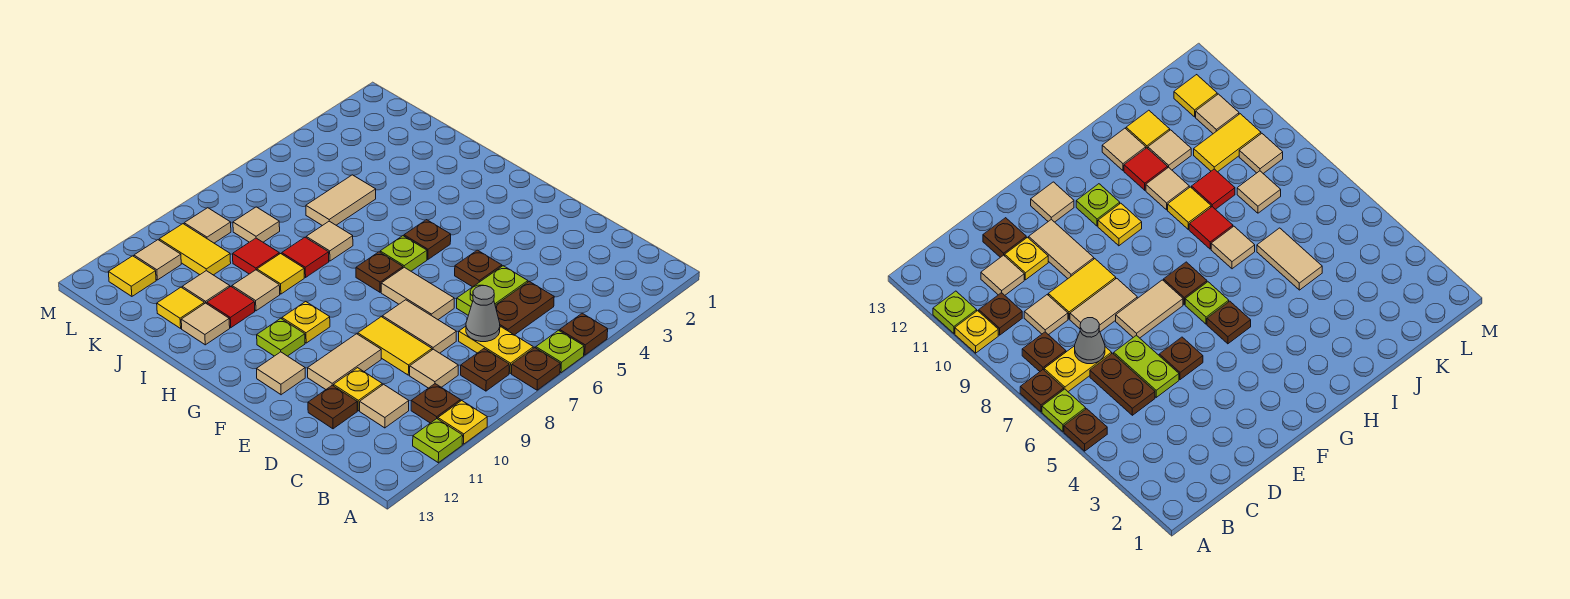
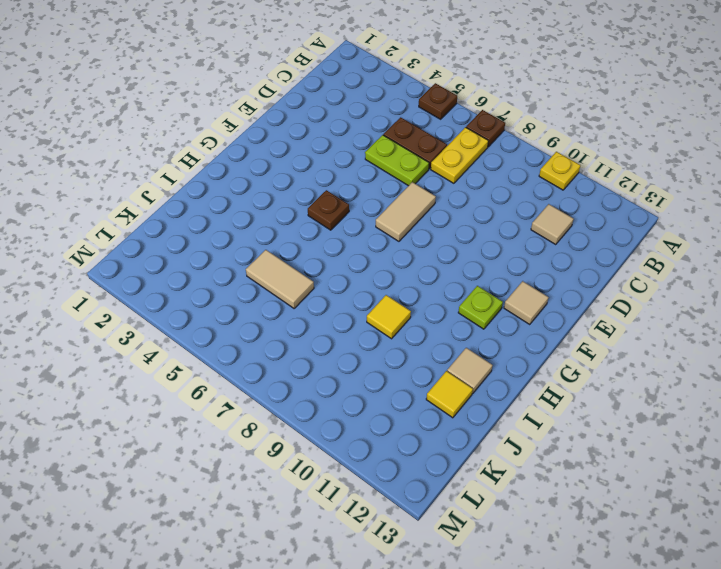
none -> lime 1x1 plate [536,330,584,373]
none -> lime 1x1 plate [413,419,463,463]
none -> brown 1x1 plate [461,349,509,391]
none -> brown 1x1 plate [411,384,460,423]

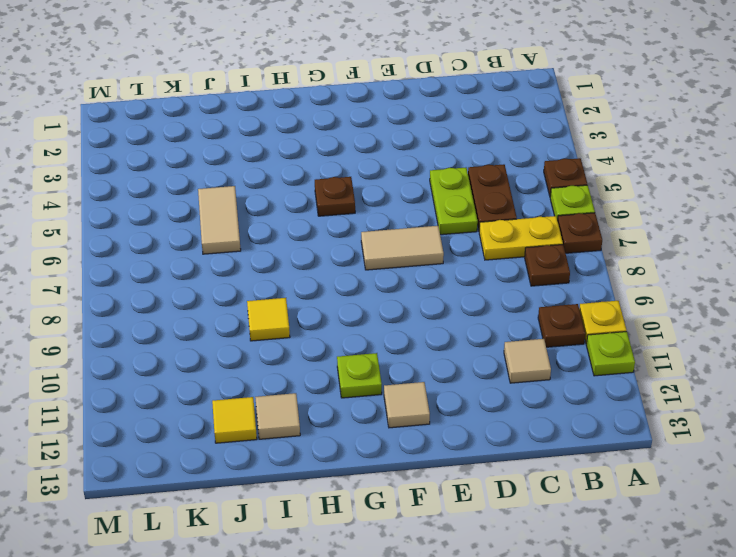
none -> tan 1x1 tile [410,349,458,388]
none -> tan 1x2 tile [382,300,456,353]
none -> yellow 1x2 tile [358,317,432,375]
none -> yellow 1x1 plate [334,368,382,411]

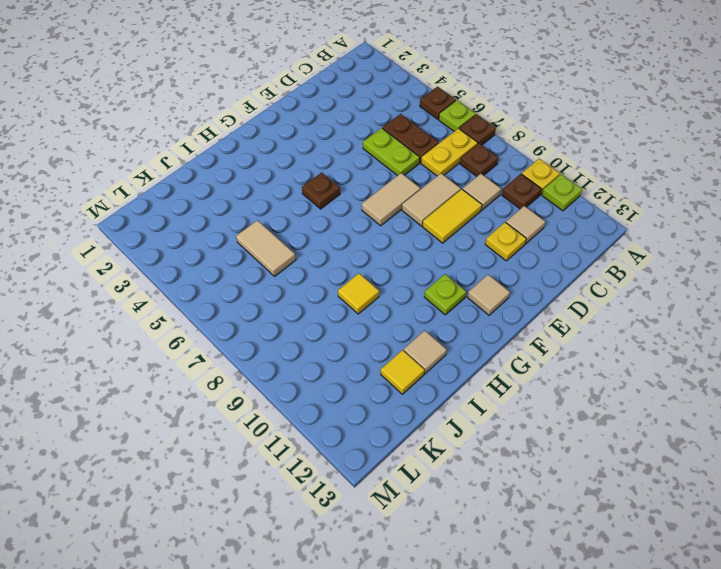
none -> brown 1x1 plate [308,385,357,429]
none -> brown 1x1 plate [455,250,502,287]
none -> tan 1x2 tile [308,334,381,389]
none -> lime 1x1 plate [380,236,427,271]

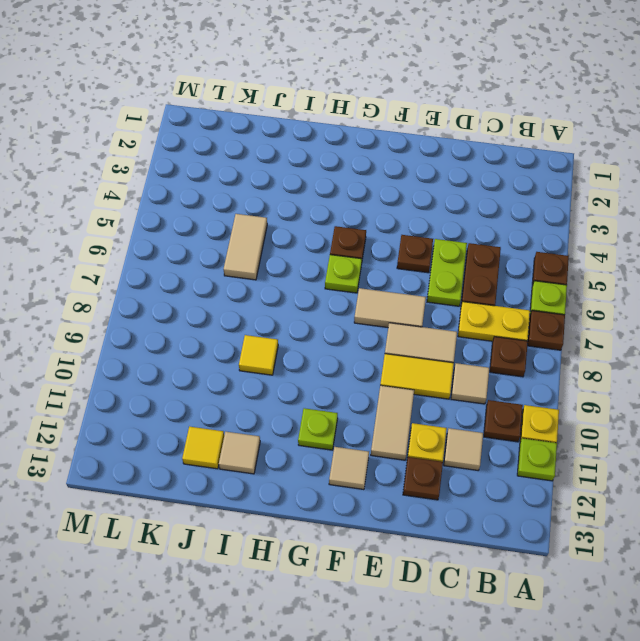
none -> brown 1x1 plate [356,252,403,292]
none -> yellow 1x1 plate [282,301,330,343]
none -> tan 1x1 tile [306,221,353,261]
none -> red 1x1 tile [282,237,329,277]

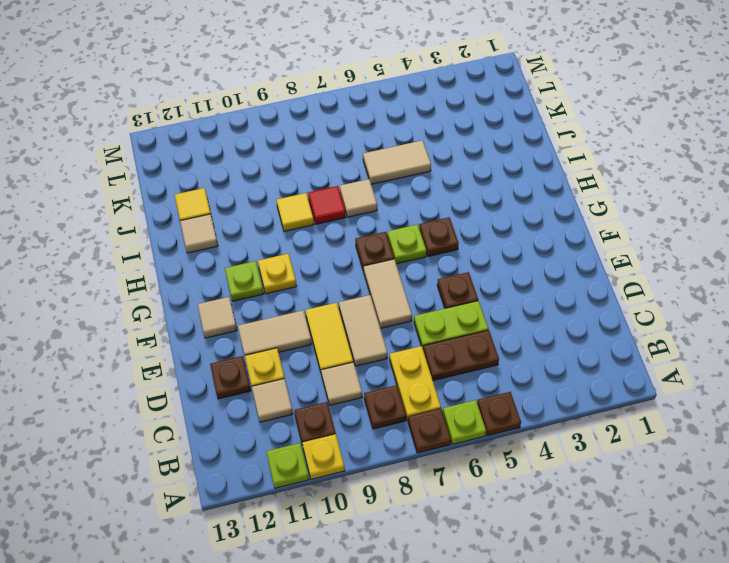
none -> tan 1x1 tile [232,270,280,311]
none -> red 1x1 tile [207,286,255,328]
none -> red 1x1 tile [233,238,279,274]
none -> tan 1x1 tile [182,271,230,304]

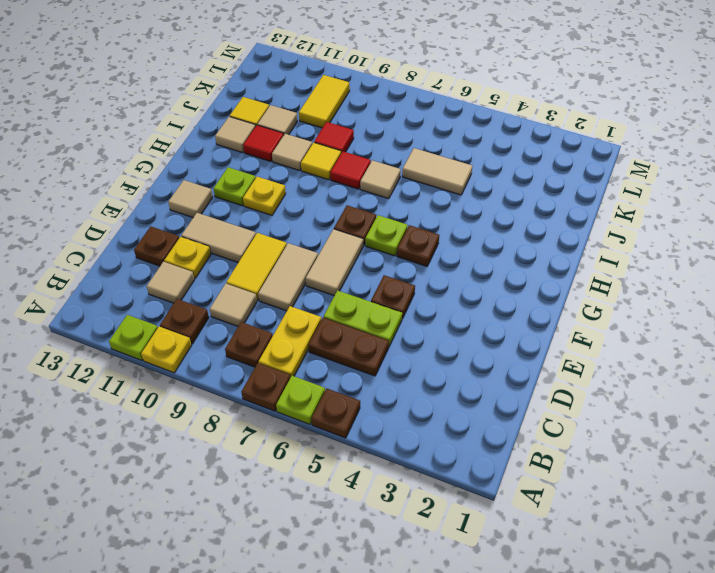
none -> tan 1x1 tile [233,207,280,242]
none -> tan 1x1 tile [184,208,231,243]
none -> tan 1x1 tile [134,240,181,280]
none -> yellow 1x1 tile [108,256,156,296]

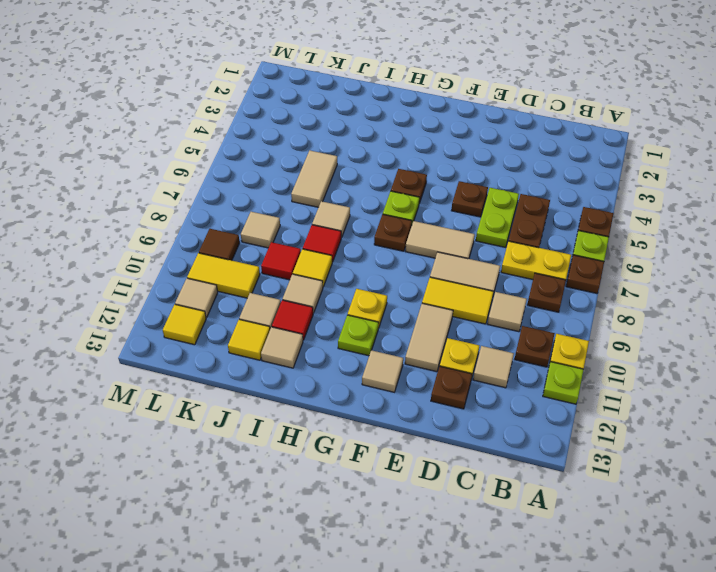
brown 1x1 tile [199,229,240,260] -> tan 1x1 tile [184,208,231,243]
none -> grey 1x1 cone [466,286,500,342]

